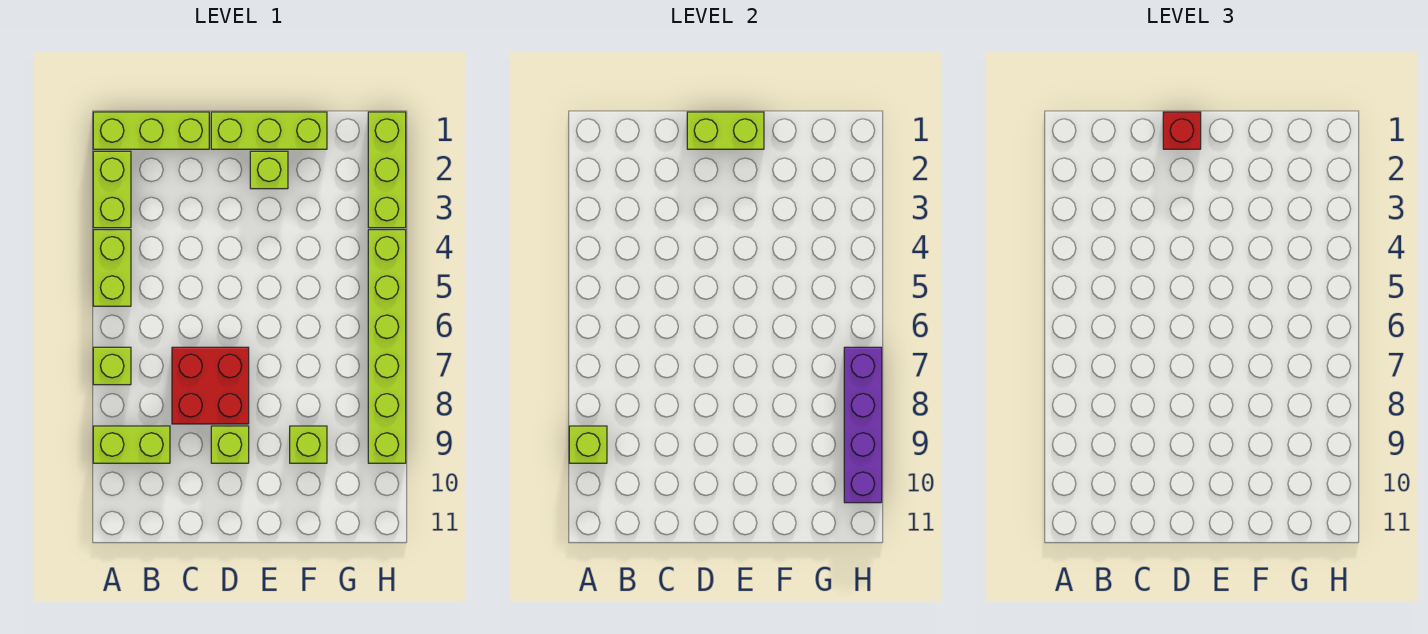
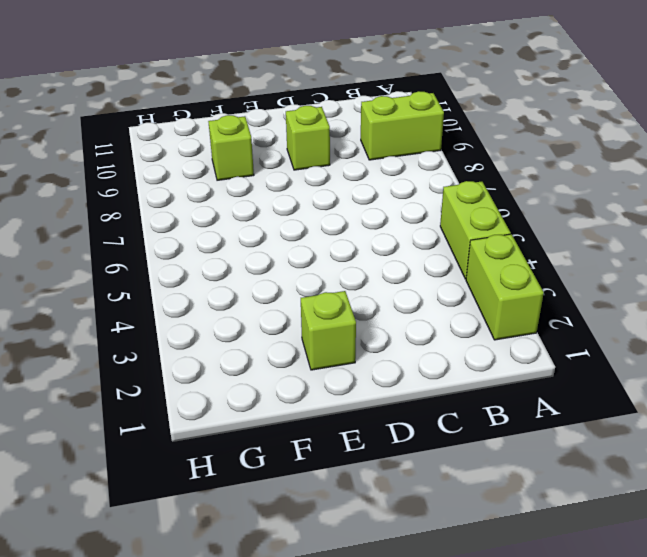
none -> lime 1x3 brick [93,112,209,149]
none -> lime 1x1 brick [93,347,131,385]
none -> red 2x2 brick [172,347,249,424]

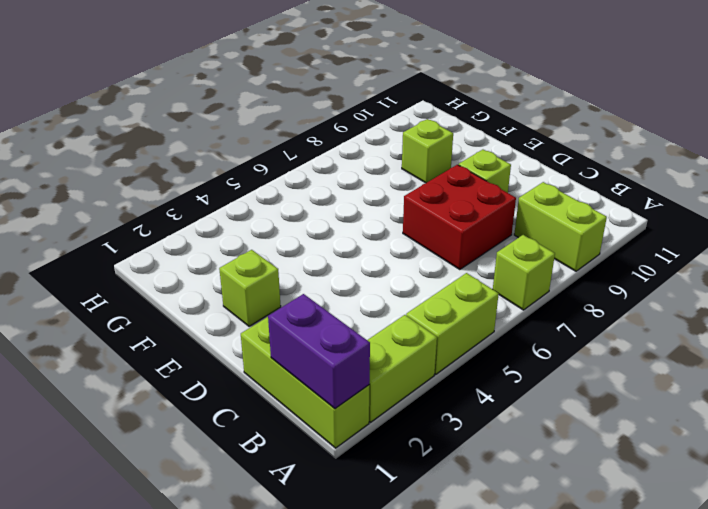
purple 1x2 brick [268,294,370,409] -> none
none -> lime 1x3 brick [211,112,327,149]
none -> lime 1x3 brick [368,112,406,228]
none -> lime 1x6 brick [368,230,406,463]

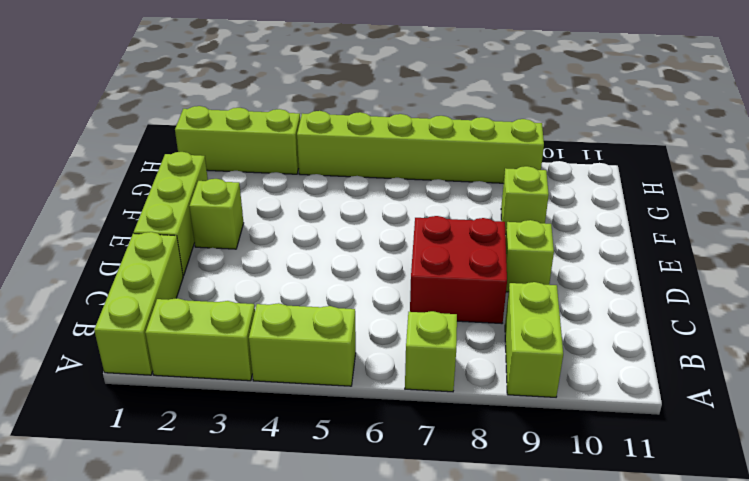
none -> lime 1x1 brick [569,426,607,463]
none -> lime 1x2 brick [687,112,764,149]
none -> purple 1x4 brick [844,347,882,503]

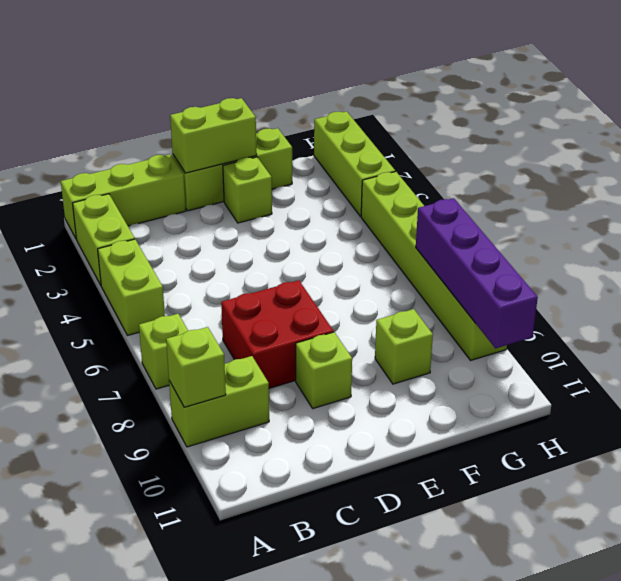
none -> red 1x1 brick [1163,112,1201,149]

